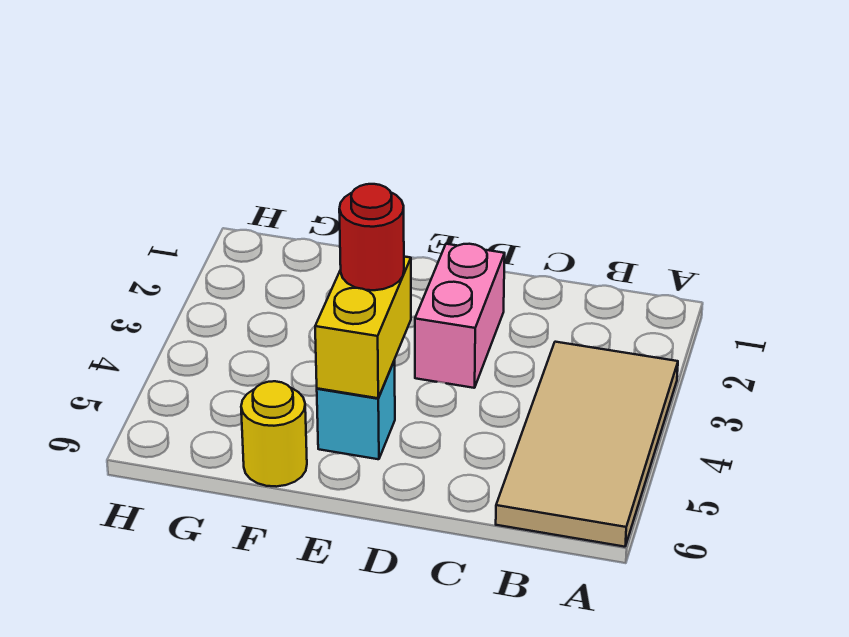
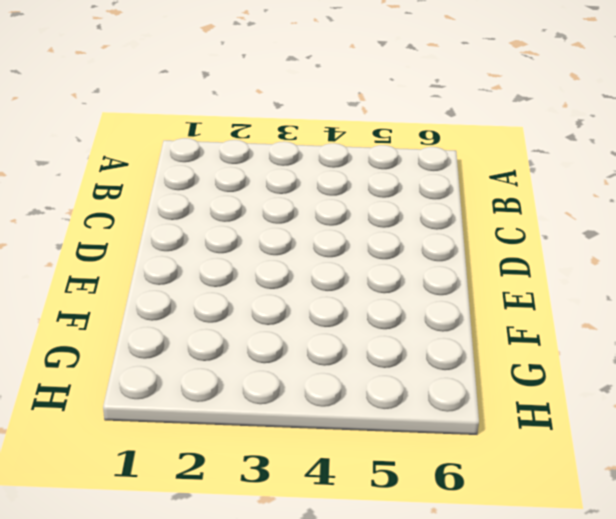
none -> tan 2x4 tile [496,342,678,547]
none -> pink 1x2 brick [415,244,505,388]

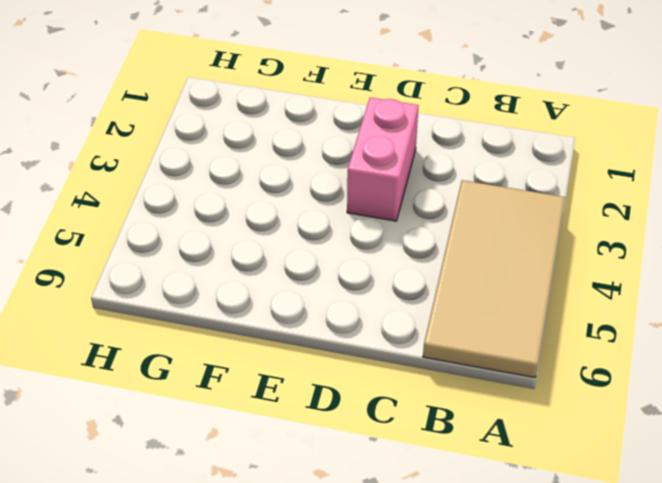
none -> cyan 1x1 brick [317,360,395,459]
none -> yellow 1x1 round brick [241,381,307,487]

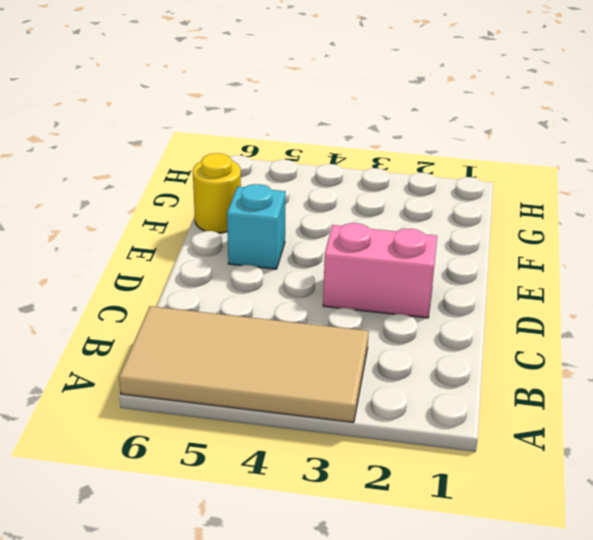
none -> yellow 1x2 brick [315,257,411,398]
none -> red 1x1 round brick [339,184,404,290]

